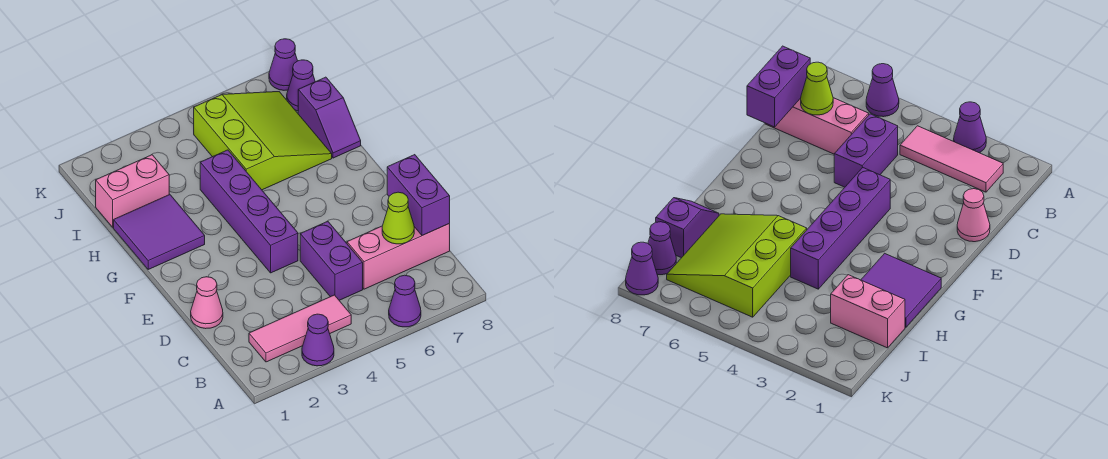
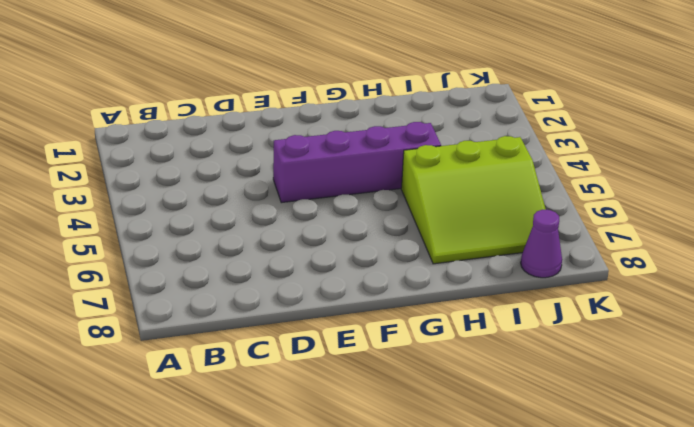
none -> purple 1x1 cone [302,314,334,366]
none -> purple 1x1 cone [389,275,421,327]
none -> pink 1x3 tile [249,295,351,362]

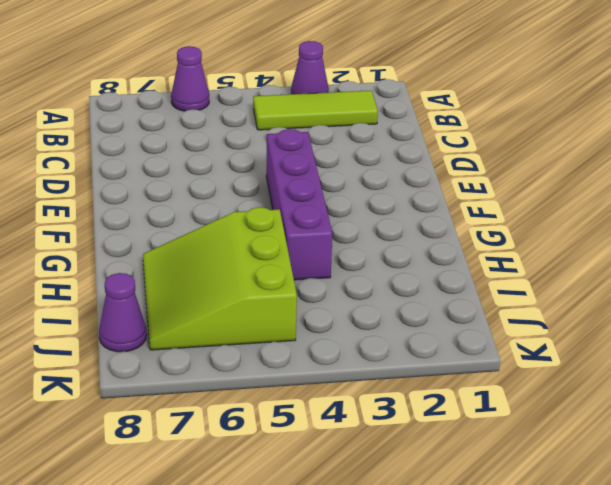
lime 1x3 tile [253,91,378,130] -> pink 1x3 tile [249,295,351,362]
none -> purple 1x2 brick [300,221,363,300]
none -> pink 1x3 brick [347,224,450,289]
none -> pink 1x1 cone [191,277,223,329]

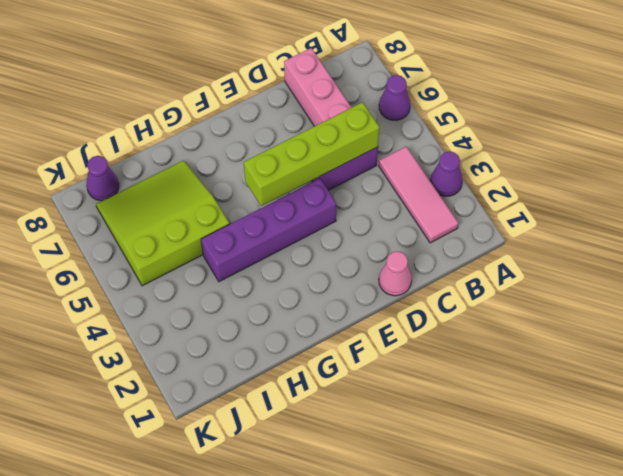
lime 1x4 brick [244,102,380,206] -> none
none -> purple 2x2 tile [114,194,205,269]
none -> purple 1x2 slope [298,77,361,158]
none -> pink 1x2 brick [96,155,169,227]

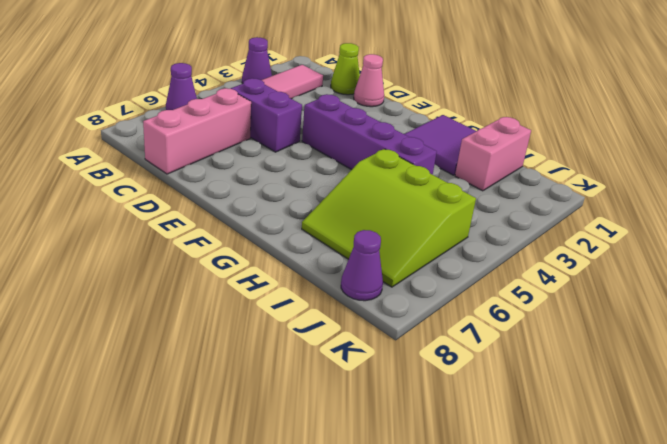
lime 1x1 cone [331,43,360,95] -> lime 1x1 cone moved to [382,192,414,244]
none -> purple 1x2 slope [298,77,361,158]
none -> purple 1x1 cone [269,39,298,90]
none -> purple 1x2 brick [387,155,450,235]

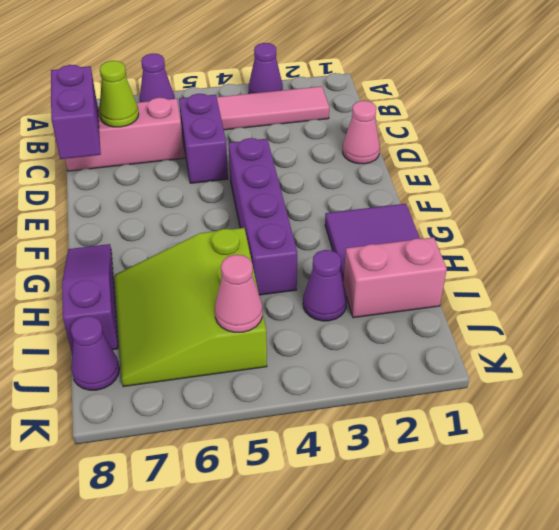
purple 1x3 slope [62,244,118,352] -> purple 1x2 slope [298,77,361,158]
purple 1x1 cone [303,250,347,321] -> purple 1x1 cone moved to [269,39,298,90]
pink 1x1 cone [215,255,262,332] -> none

